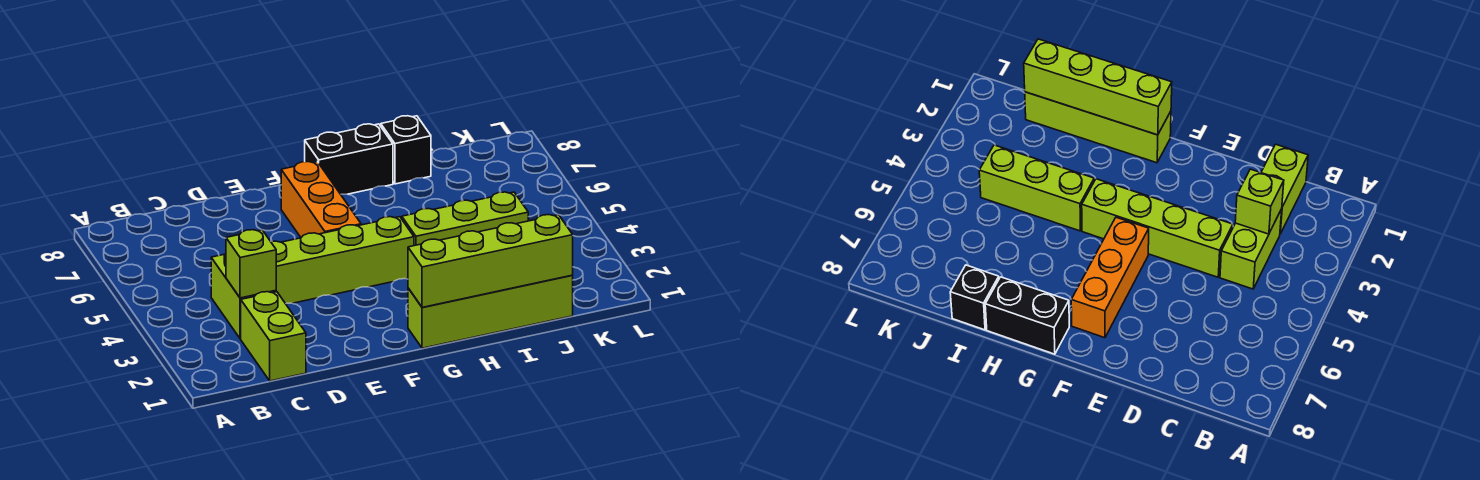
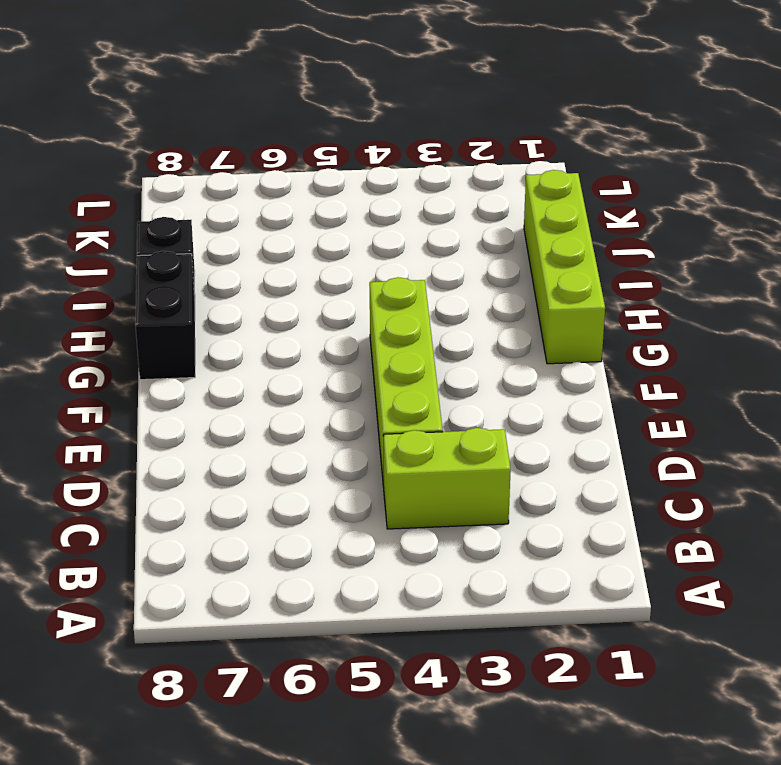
none -> lime 1x2 brick [241,292,306,381]
none -> orange 1x3 brick [281,162,361,238]

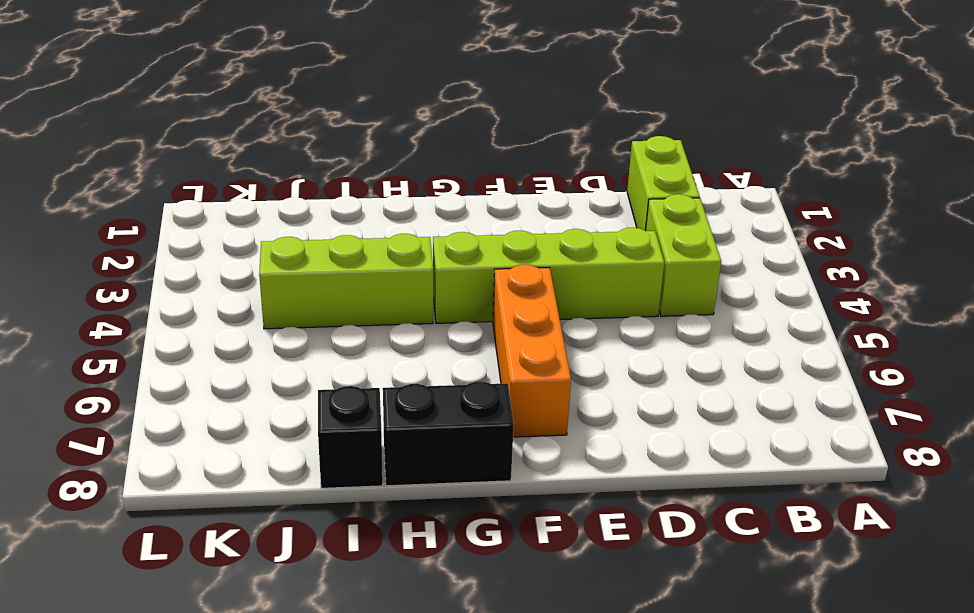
none -> lime 1x4 brick [408,275,573,348]
none -> lime 1x1 brick [226,230,276,298]

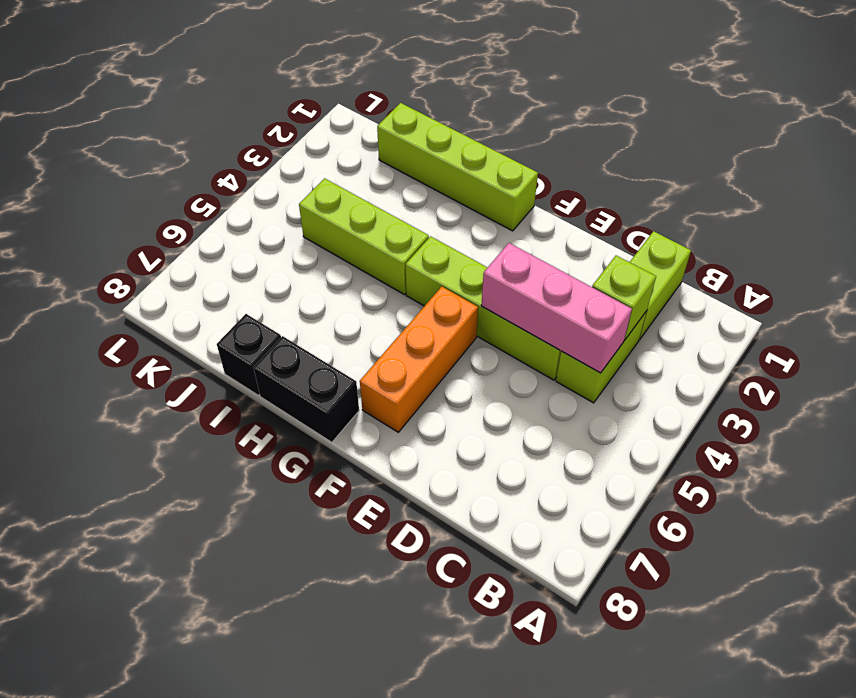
pink 1x3 brick [481,243,632,373] -> none
none -> lime 1x4 brick [408,215,573,307]

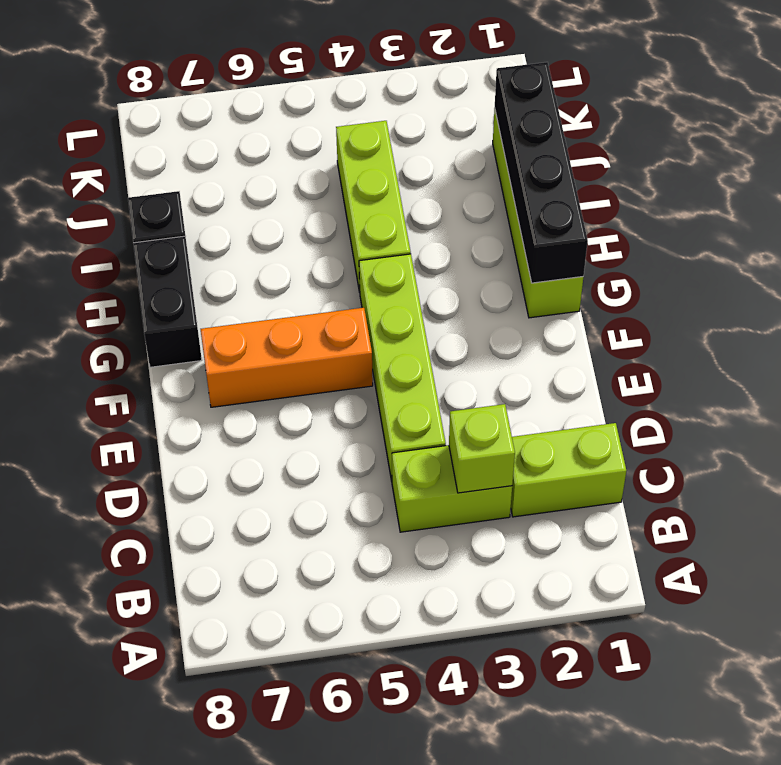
black 1x4 brick [495,62,588,283] -> lime 1x4 brick [408,215,573,307]

